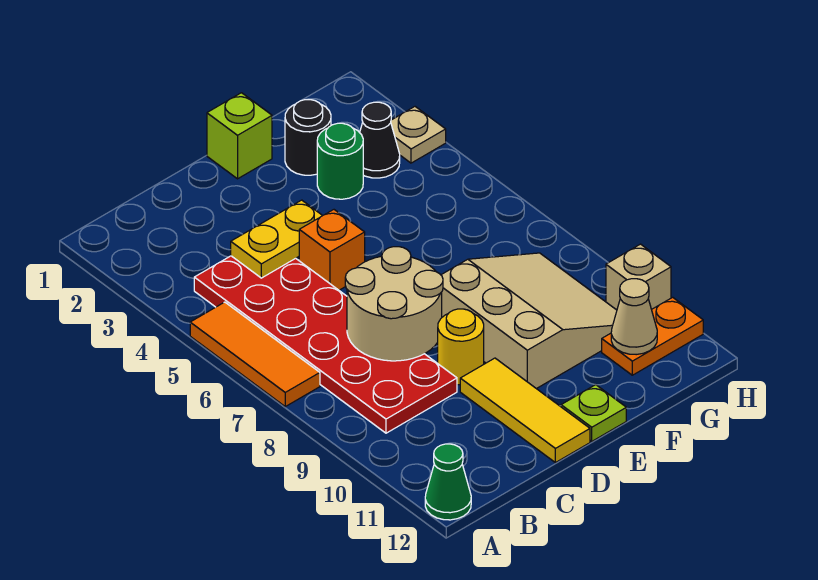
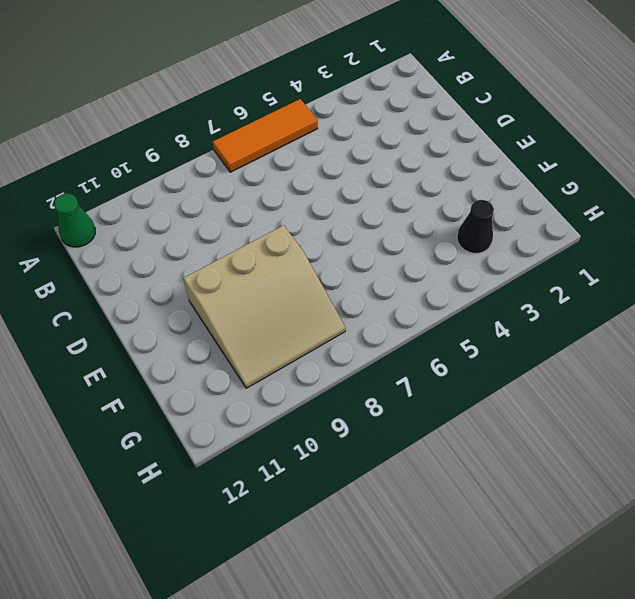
none -> red 2x6 plate [194,256,457,433]
none -> orange 1x1 brick [299,210,365,290]
none -> yellow 1x1 round brick [438,309,484,385]

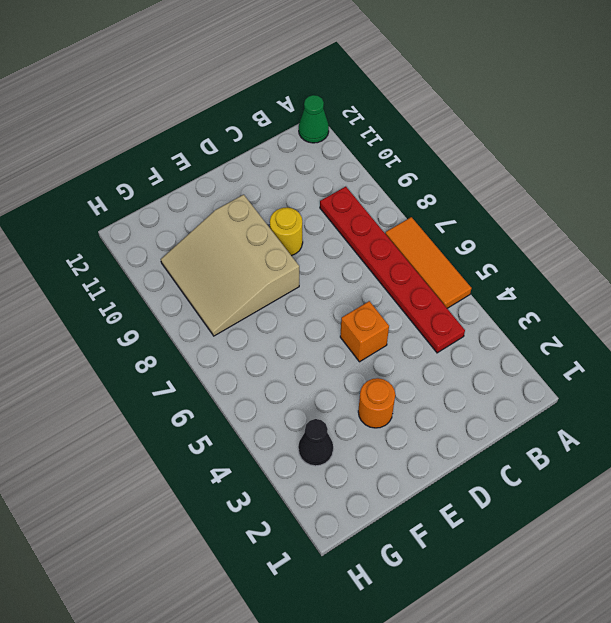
red 1x6 plate [320,187,465,353] -> red 2x6 plate [194,256,457,433]
orange 1x1 round brick [358,378,395,428] -> none
none -> yellow 1x3 tile [460,358,590,463]
none -> lime 1x1 brick [207,93,272,179]
none -> lime 1x1 plate [561,385,626,441]

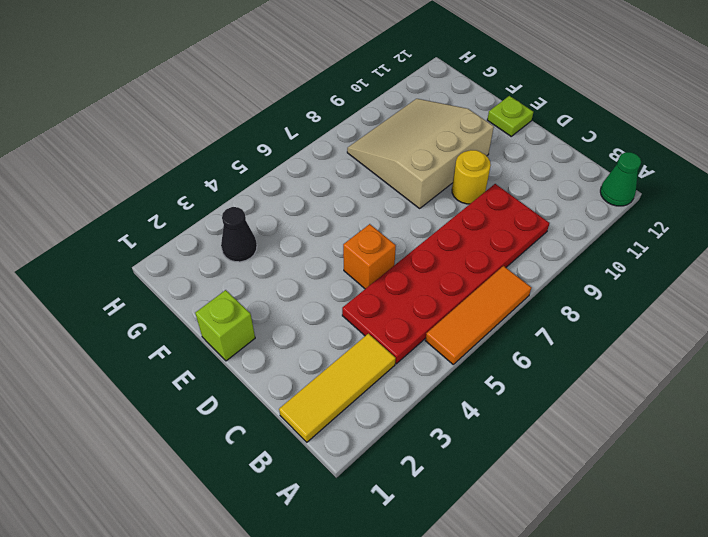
yellow 1x3 tile [279,334,396,442] -> yellow 1x3 tile moved to [460,358,590,463]
none -> black 1x1 round brick [285,100,331,175]
none -> green 1x1 round brick [317,123,363,199]
none -> orange 1x2 plate [602,297,703,375]

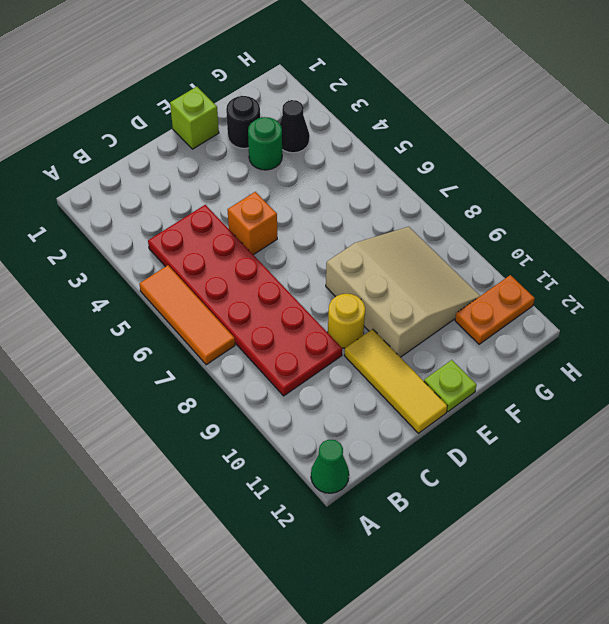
none -> tan 1x1 plate [391,107,446,163]
none -> tan 1x1 brick [606,244,671,310]
none -> yellow 1x2 plate [231,200,322,278]

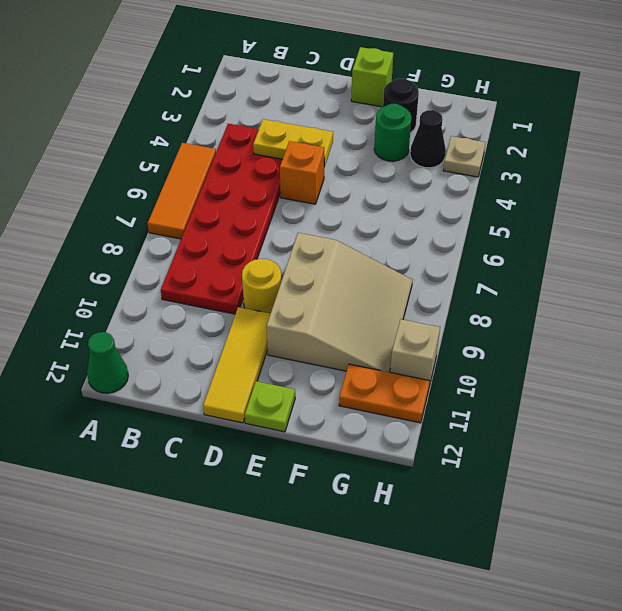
none -> tan 2x2 round brick [345,247,443,361]
none -> tan 1x1 cone [611,279,657,355]

